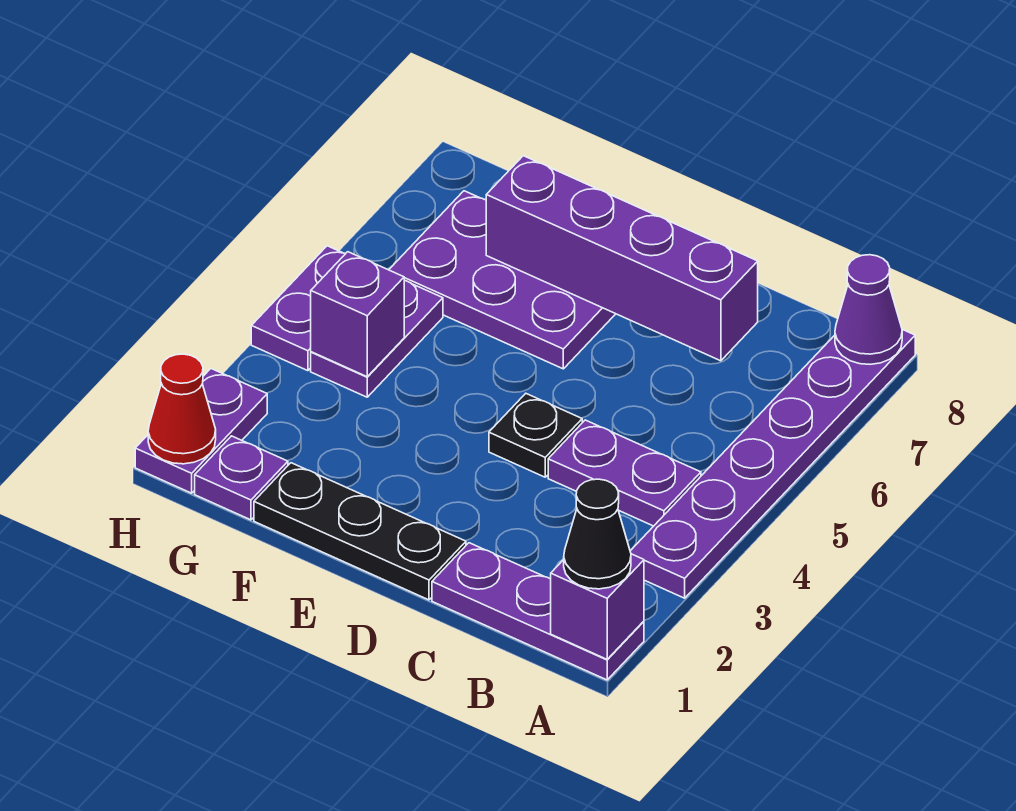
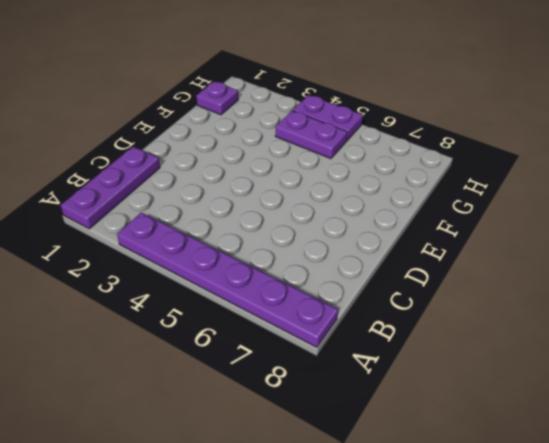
none -> purple 1x2 plate [548,420,701,526]
none -> black 1x3 plate [254,463,466,600]
none -> black 1x1 plate [489,394,582,477]

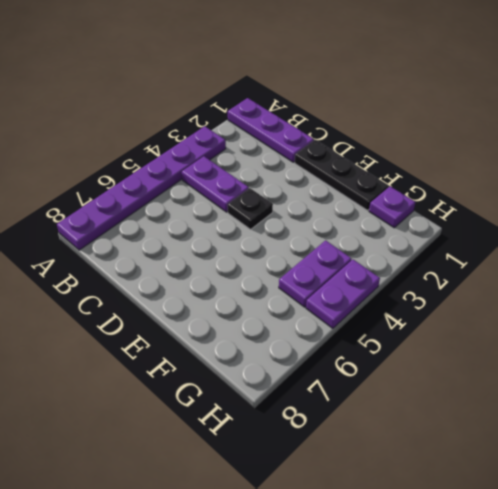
none -> purple 2x3 plate [389,191,615,369]
none -> purple 1x2 plate [135,369,267,493]
none -> purple 1x1 brick [551,554,644,659]

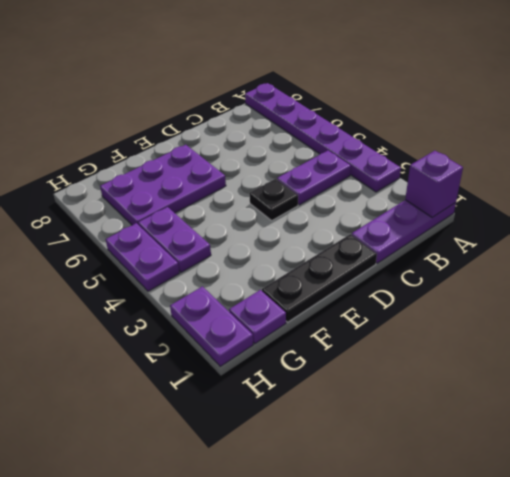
none -> purple 1x1 cone [835,255,902,364]
none -> purple 1x4 brick [486,156,758,361]
none -> purple 1x1 brick [311,252,404,377]

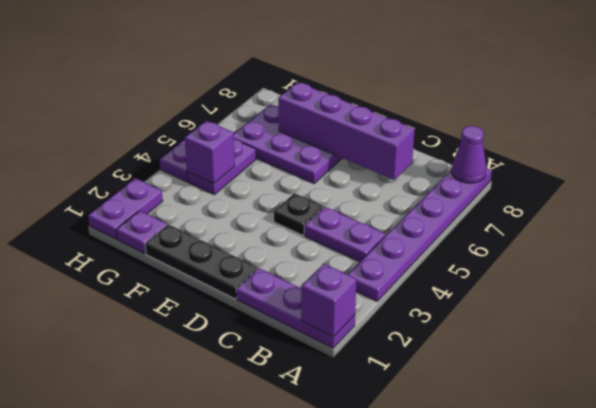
none -> red 1x1 cone [148,354,216,464]
none -> black 1x1 cone [564,479,631,589]

